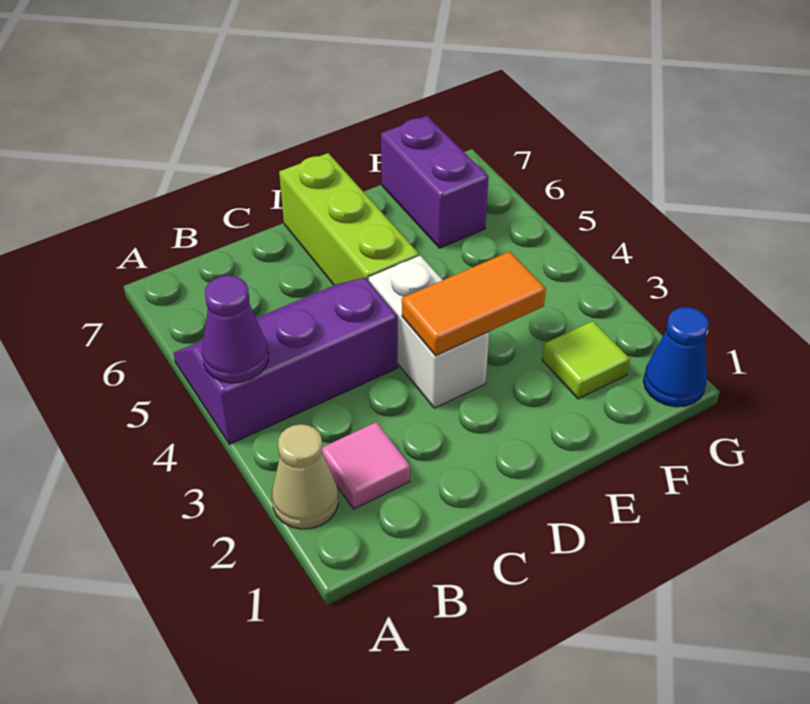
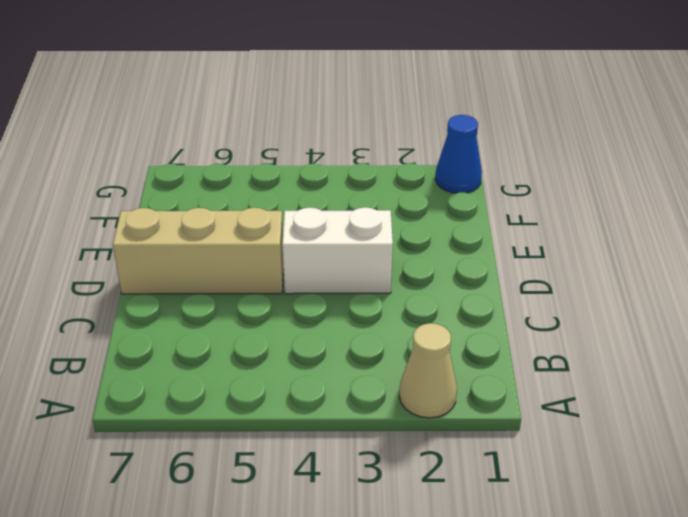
tan 1x3 brick [113,208,284,294] -> lime 1x3 brick [279,153,419,285]
none -> purple 2x3 slope [173,278,398,444]
none -> pink 1x1 tile [322,422,410,509]

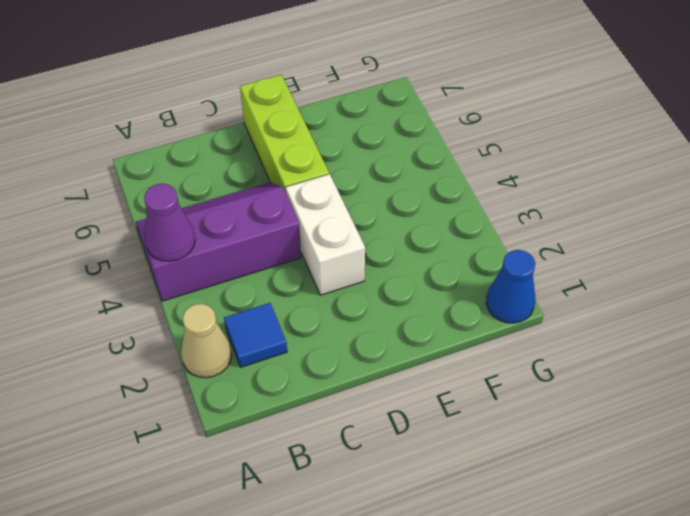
blue 1x1 tile [224,303,287,367] -> pink 1x1 tile [322,422,410,509]
none -> lime 1x1 tile [542,321,630,399]
none -> purple 1x2 brick [381,116,489,248]

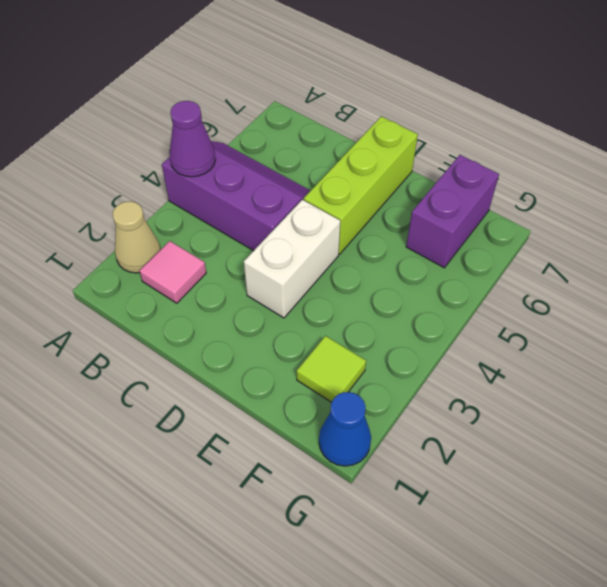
none -> orange 1x2 tile [402,251,546,356]

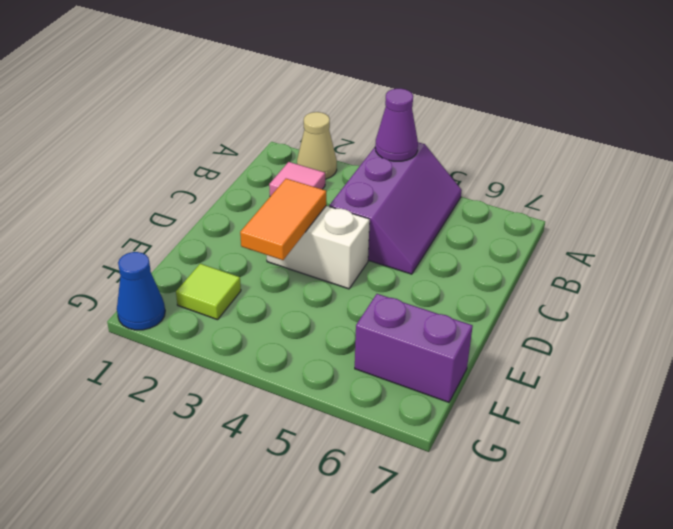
none -> lime 1x3 brick [279,153,419,285]

